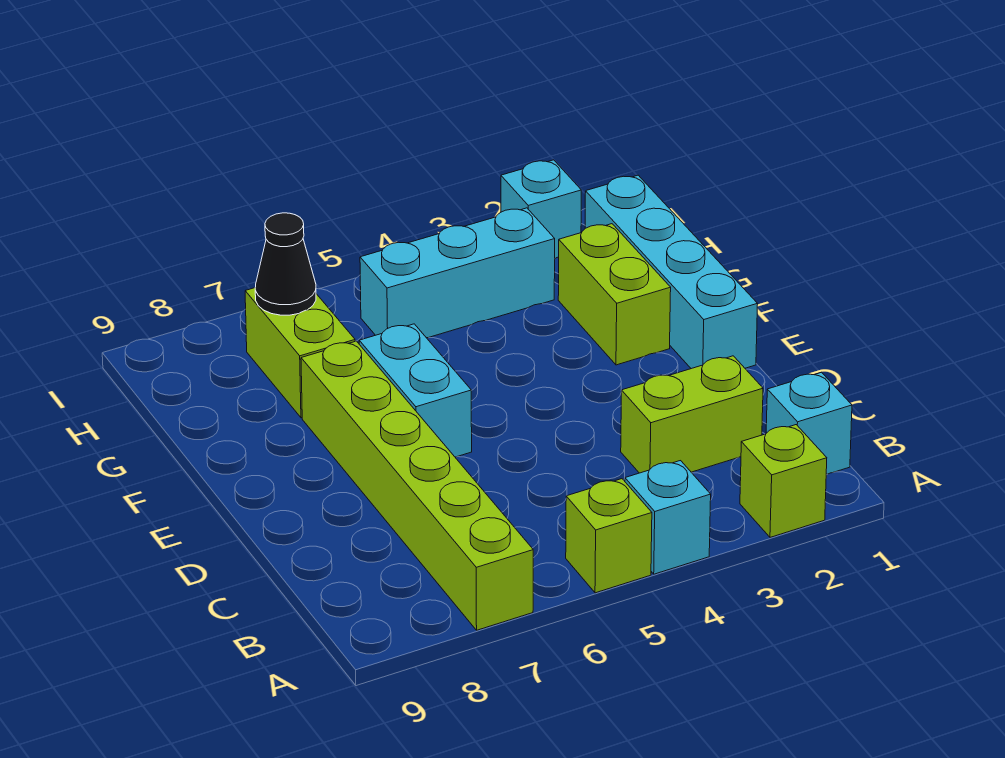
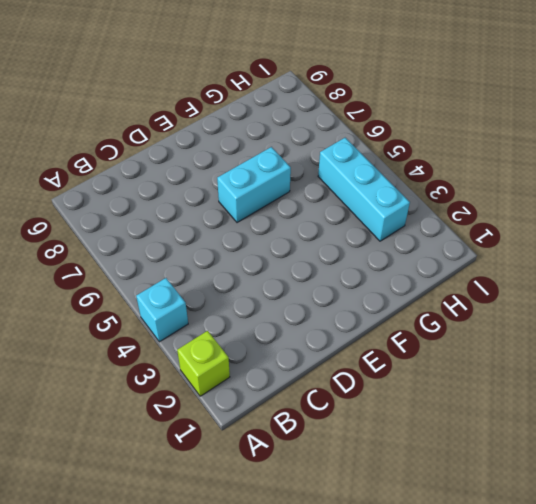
none -> lime 1x1 brick [566,479,652,593]
none -> lime 1x6 brick [301,341,533,630]
none -> cyan 1x1 brick [766,372,852,475]

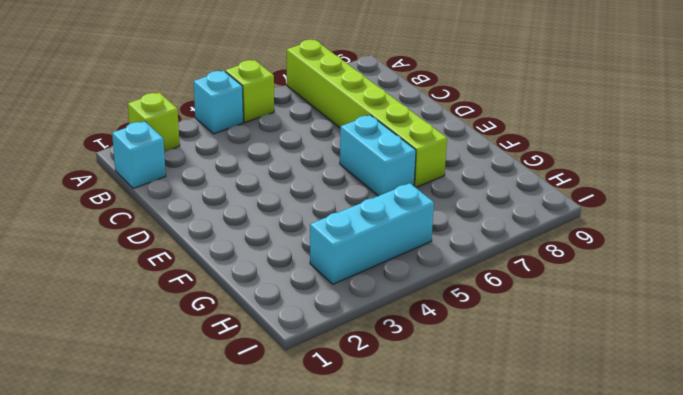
none -> lime 1x2 brick [621,356,763,473]
none -> cyan 1x4 brick [585,175,758,369]
none -> lime 1x2 brick [558,224,671,365]

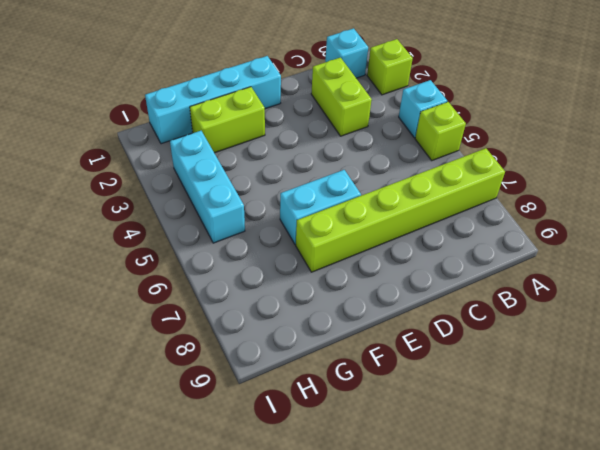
none -> lime 1x2 brick [245,288,355,418]
none -> cyan 1x1 brick [501,160,581,258]
none -> black 1x1 cone [255,213,316,315]

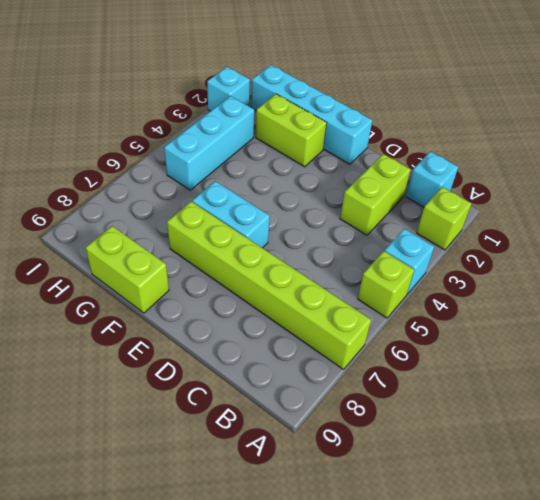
lime 1x2 brick [86,226,169,313] -> lime 1x2 brick moved to [245,288,355,418]
none -> black 1x1 cone [255,213,316,315]

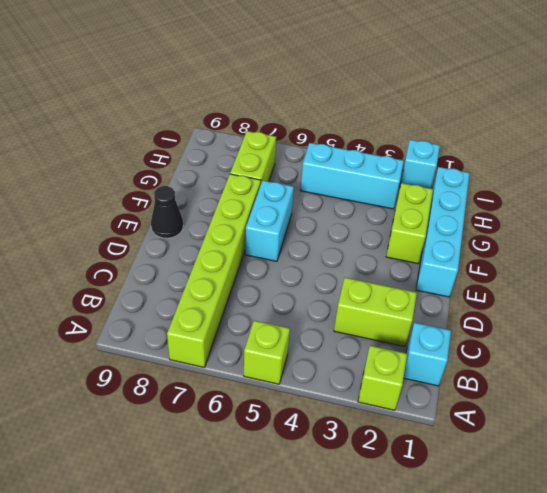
black 1x1 cone [151,186,183,238] -> black 1x1 cone moved to [255,213,316,315]
none -> cyan 1x1 brick [625,461,711,574]

